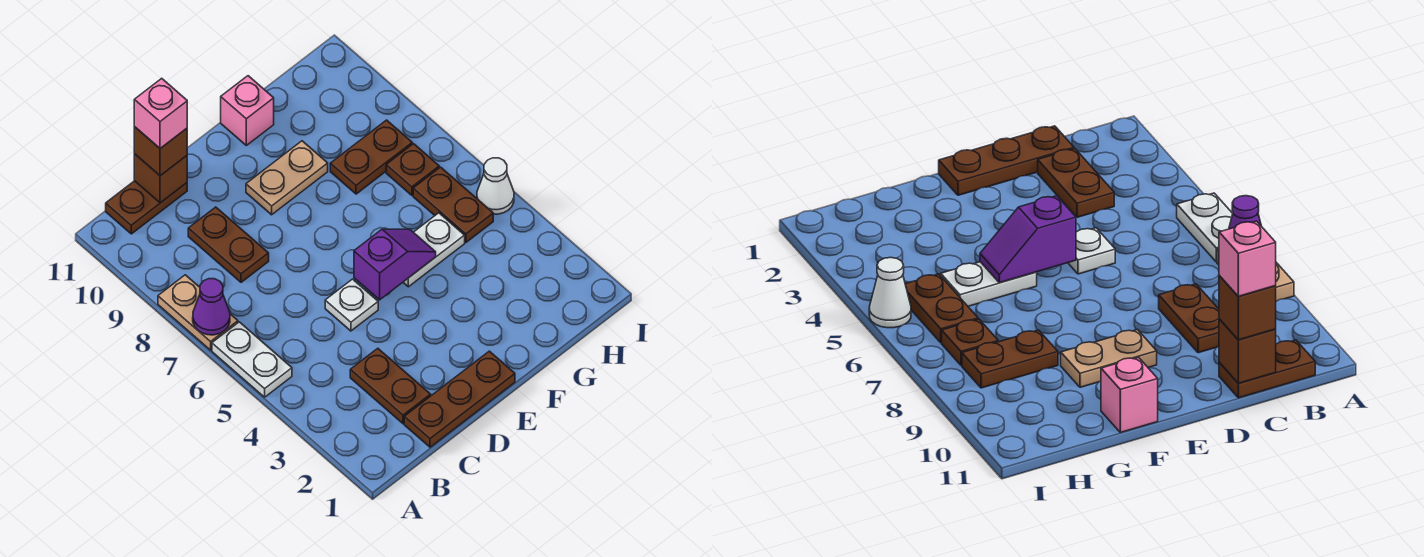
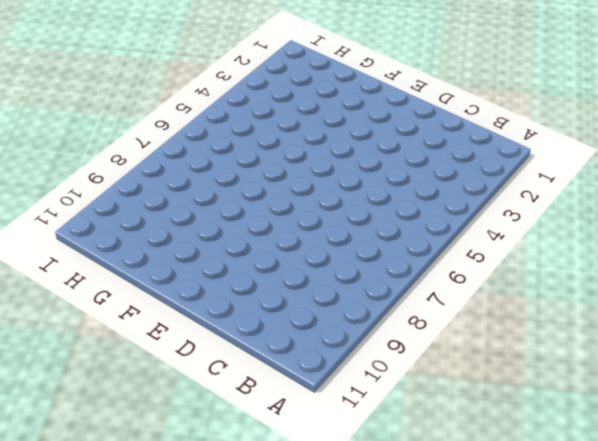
none -> white 1x2 plate [212,322,292,397]
none -> tan 1x2 plate [158,275,238,350]
none -> brown 1x2 plate [106,181,187,234]

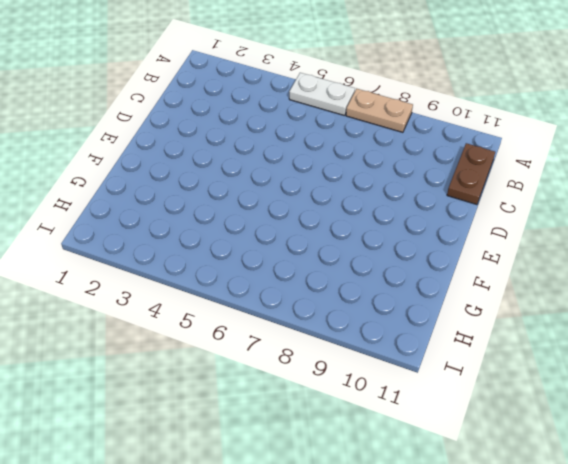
none -> brown 1x3 plate [404,351,515,447]
none -> brown 1x2 plate [350,348,431,424]
none -> brown 1x2 plate [188,207,269,282]

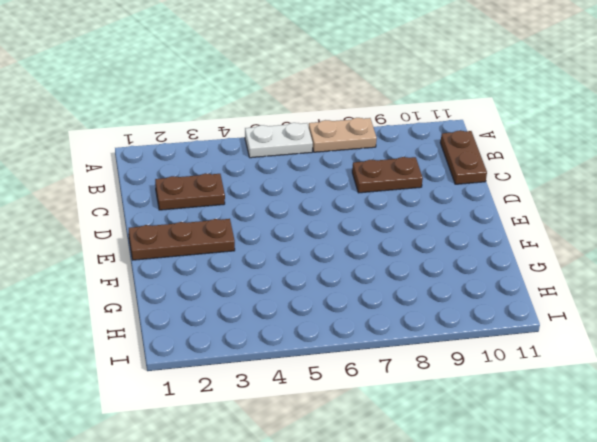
brown 1x3 plate [129,219,235,260] -> brown 1x3 plate turned to [404,351,515,447]
none -> white 1x1 plate [325,279,378,331]
none -> tan 1x2 plate [246,141,328,215]
none -> white 1x2 plate [403,213,465,287]

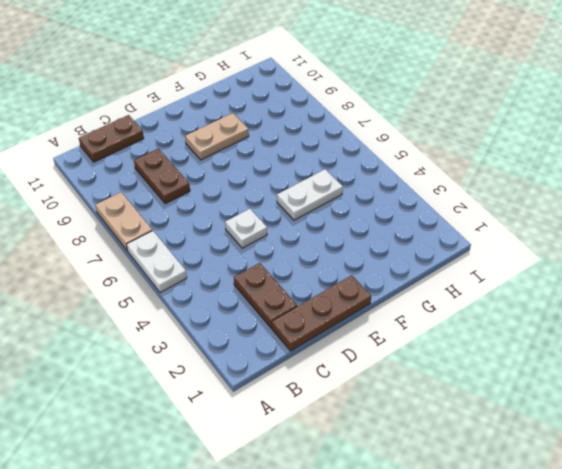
none -> pink 1x1 brick [221,76,274,145]
none -> brown 1x2 plate [330,120,412,194]
none -> brown 1x2 plate [413,167,493,242]

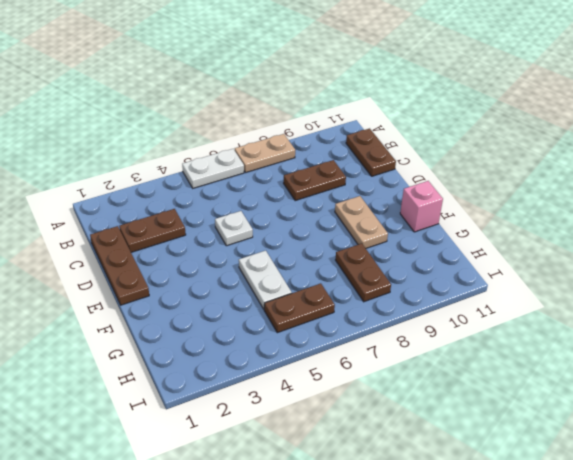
none -> brown 1x1 plate [386,144,439,195]
none -> white 1x1 cone [477,158,514,214]
none -> purple 1x1 cone [193,279,230,335]

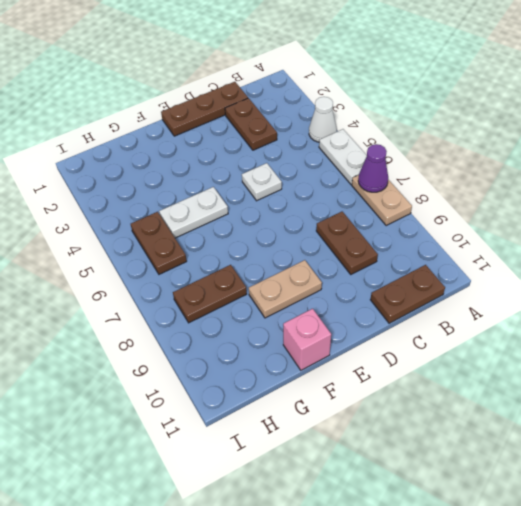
white 1x1 cone [309,97,337,142] -> white 1x1 cone moved to [477,158,514,214]
none -> brown 1x1 plate [386,144,439,195]
none -> brown 1x1 brick [134,154,187,203]
none -> purple 1x2 slope [354,229,436,300]

